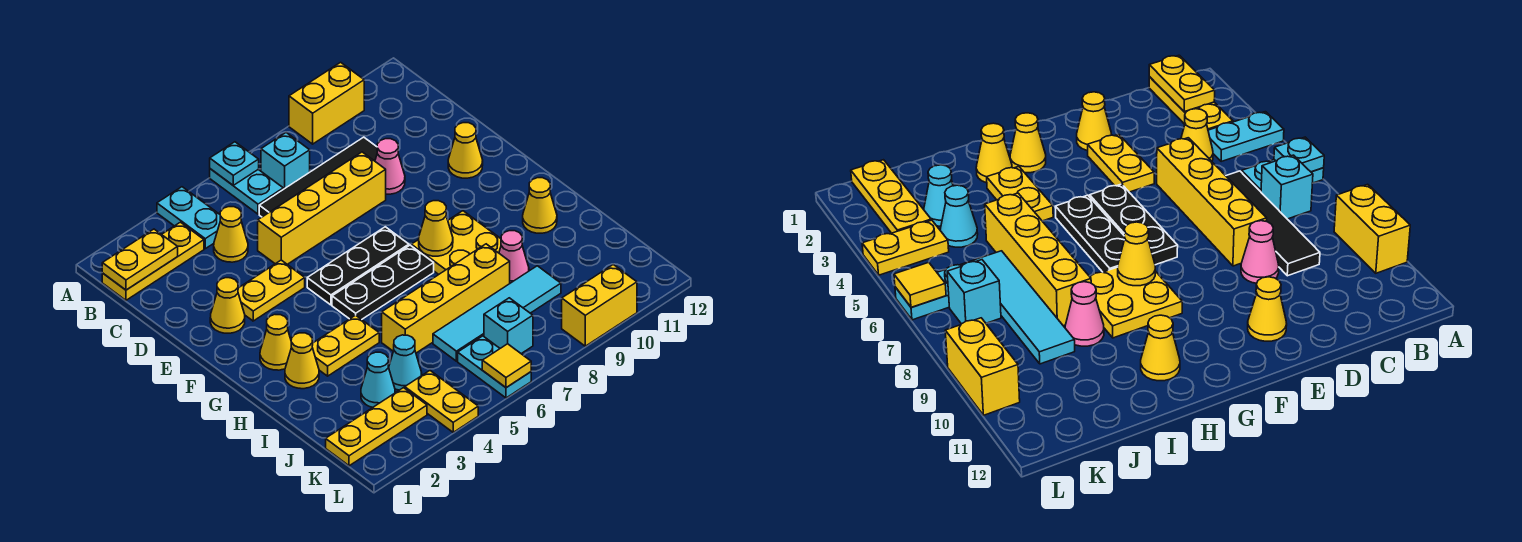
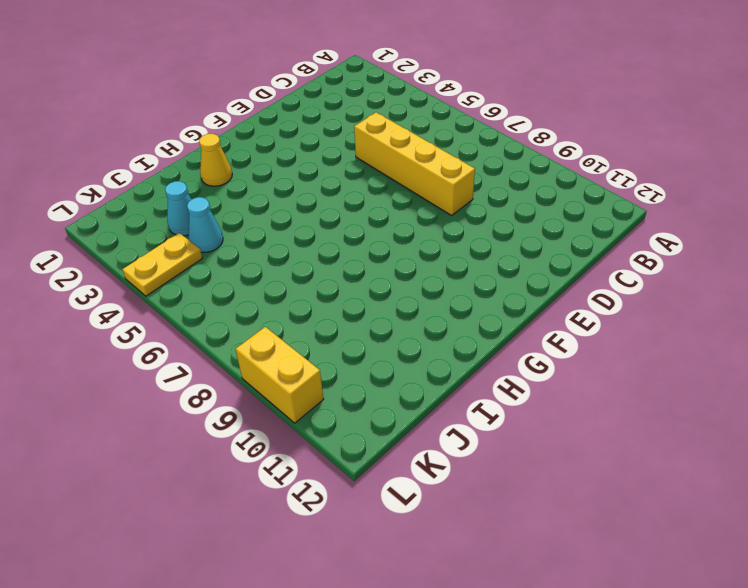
none -> cyan 1x2 plate [157,187,220,249]
none -> cyan 1x2 plate [210,169,283,214]
none -> yellow 1x2 brick [289,62,364,144]
none -> yellow 1x3 plate [102,222,204,300]

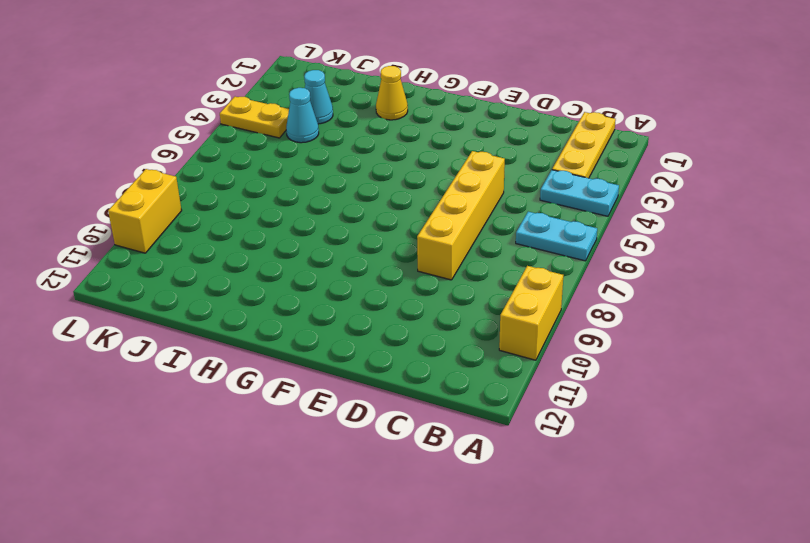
none -> cyan 1x1 brick [261,133,310,189]
none -> yellow 1x1 cone [214,207,248,262]
none -> black 1x4 tile [259,137,377,217]
none -> pink 1x1 cone [375,139,405,194]

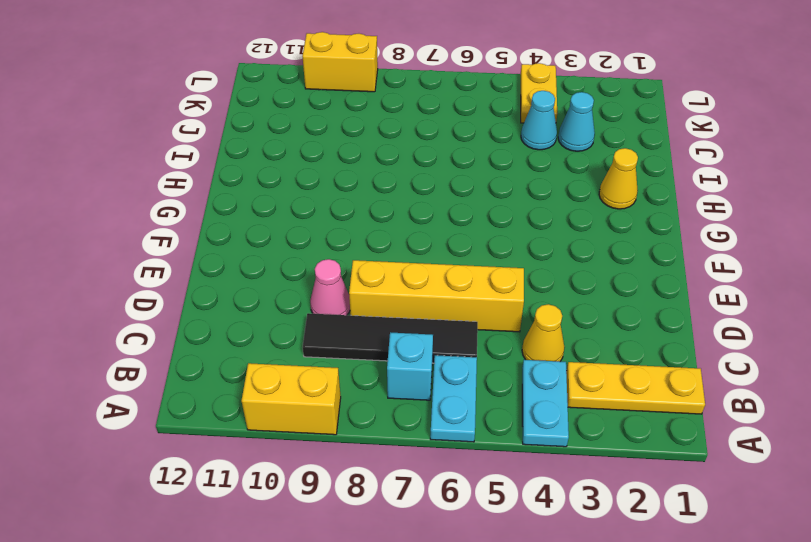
none -> yellow 1x1 cone [210,278,245,333]
none -> yellow 1x2 plate [238,260,305,321]
none -> yellow 1x1 cone [448,123,483,178]
none -> black 1x3 plate [307,227,409,305]

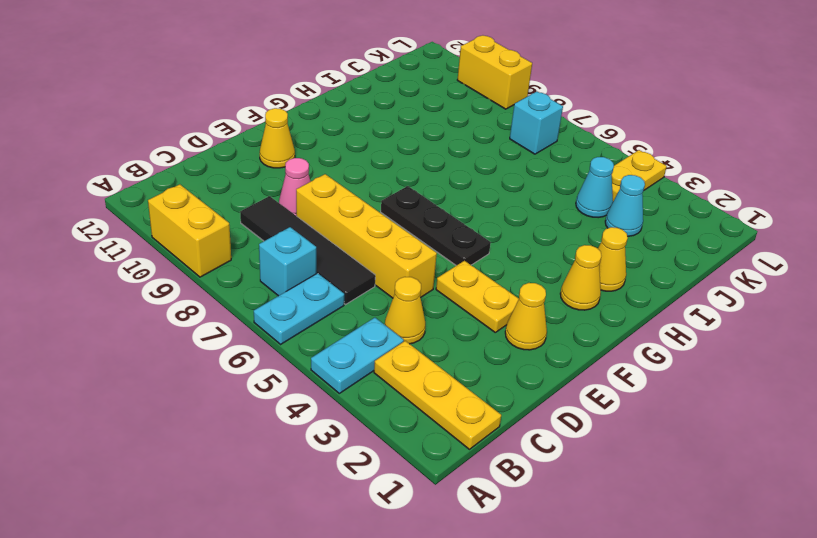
none -> black 1x3 plate [332,245,434,320]
none -> yellow 2x2 plate [411,211,501,275]
none -> yellow 1x2 plate [312,315,379,376]
none -> yellow 1x1 cone [523,178,557,233]

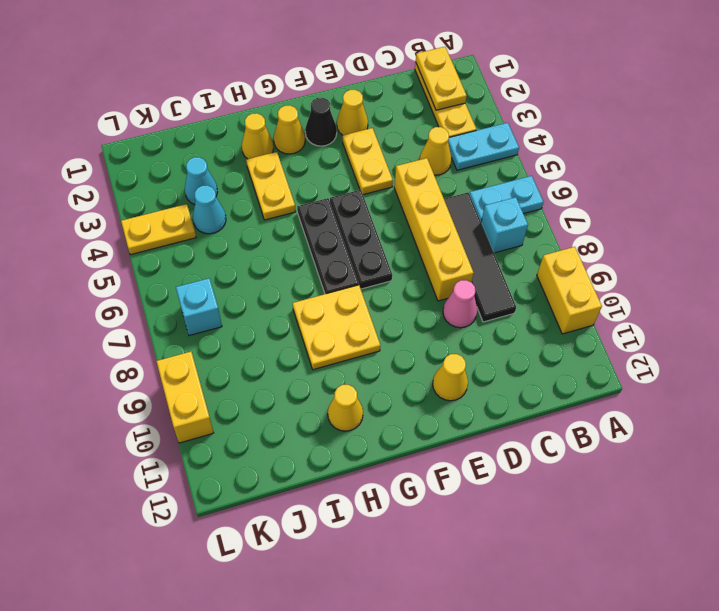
black 1x1 cone [305,98,337,146] -> none
none -> yellow 1x4 brick [382,244,510,353]
none -> pink 1x1 cone [499,231,529,283]
none -> cyan 1x4 tile [433,266,561,361]
none -> yellow 1x3 plate [326,388,427,466]

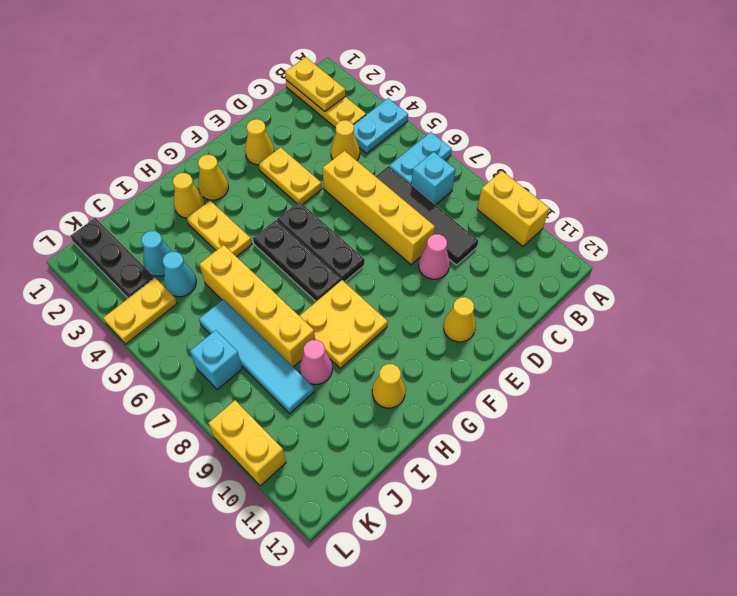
black 1x3 plate [71,218,154,298] -> yellow 1x3 plate [326,388,427,466]
none -> cyan 1x2 plate [458,336,531,398]
none -> cyan 1x1 plate [210,142,259,185]
none -> yellow 1x1 cone [419,201,453,256]
none -> yellow 1x1 tile [482,344,531,388]

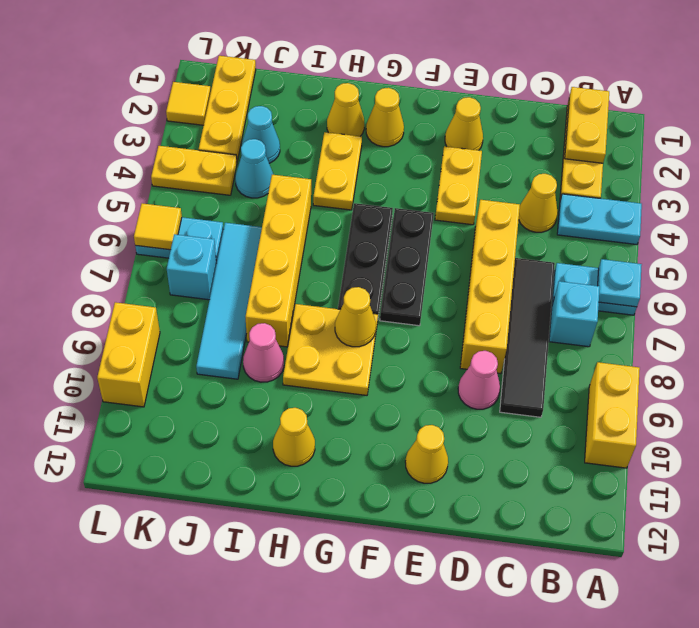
yellow 1x1 tile [166,82,211,125] -> none

